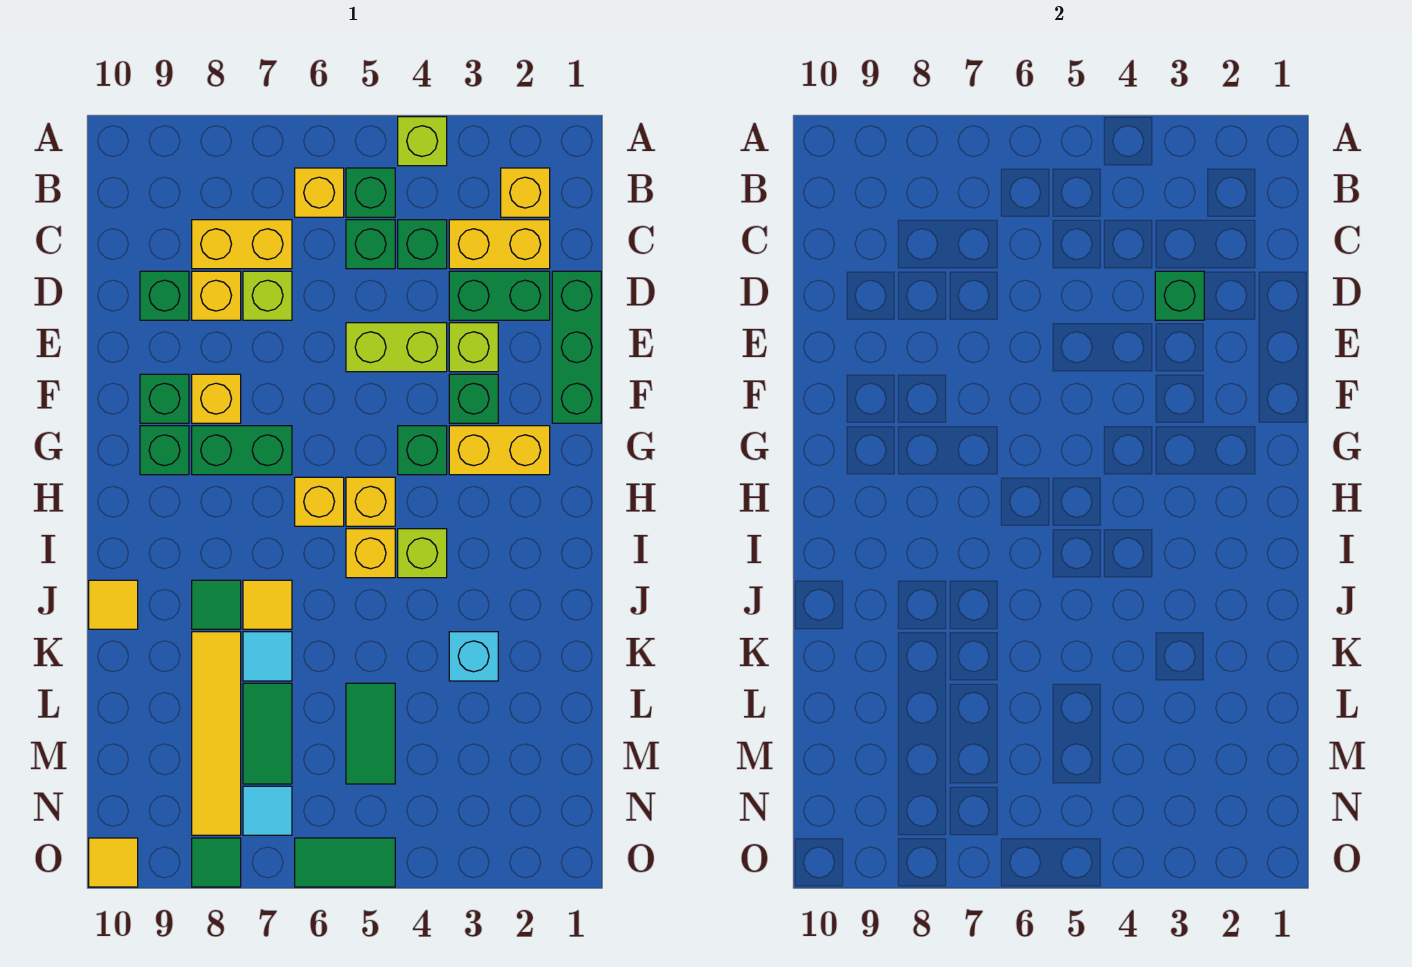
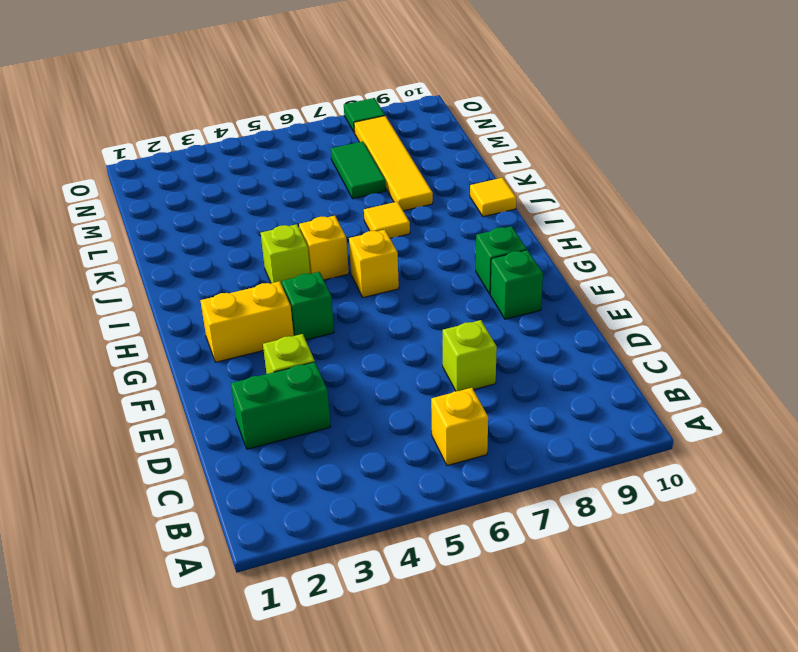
none -> lime 1x1 brick [398,117,447,166]
none -> yellow 1x1 brick [501,168,550,217]
none -> green 1x1 brick [346,168,395,217]
none -> yellow 1x2 brick [449,220,550,269]

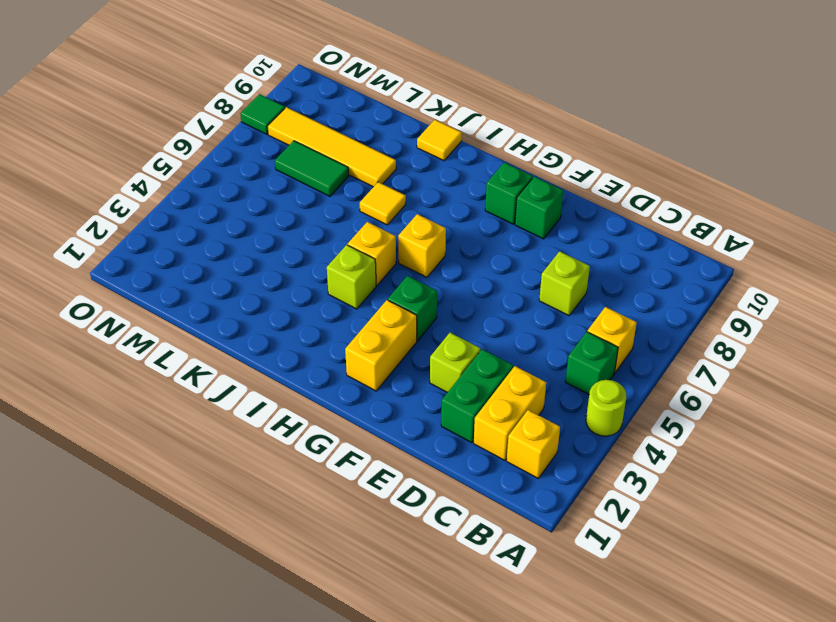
lime 1x1 round brick [586,380,626,436] -> lime 1x1 brick [398,117,447,166]
none -> green 1x1 brick [398,220,447,269]
none -> green 1x1 brick [346,220,395,269]
none -> yellow 1x2 brick [192,220,292,269]
none -> green 1x3 brick [552,271,601,423]

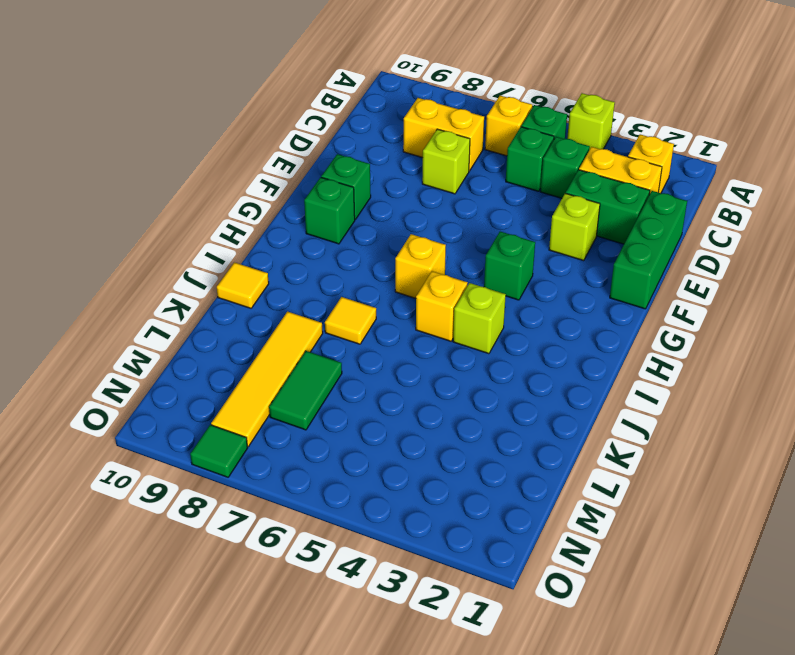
none -> yellow 1x1 brick [192,271,241,320]
none -> green 1x1 brick [140,271,189,320]
none -> lime 1x2 brick [346,323,447,372]
none -> green 1x1 brick [449,374,498,423]

